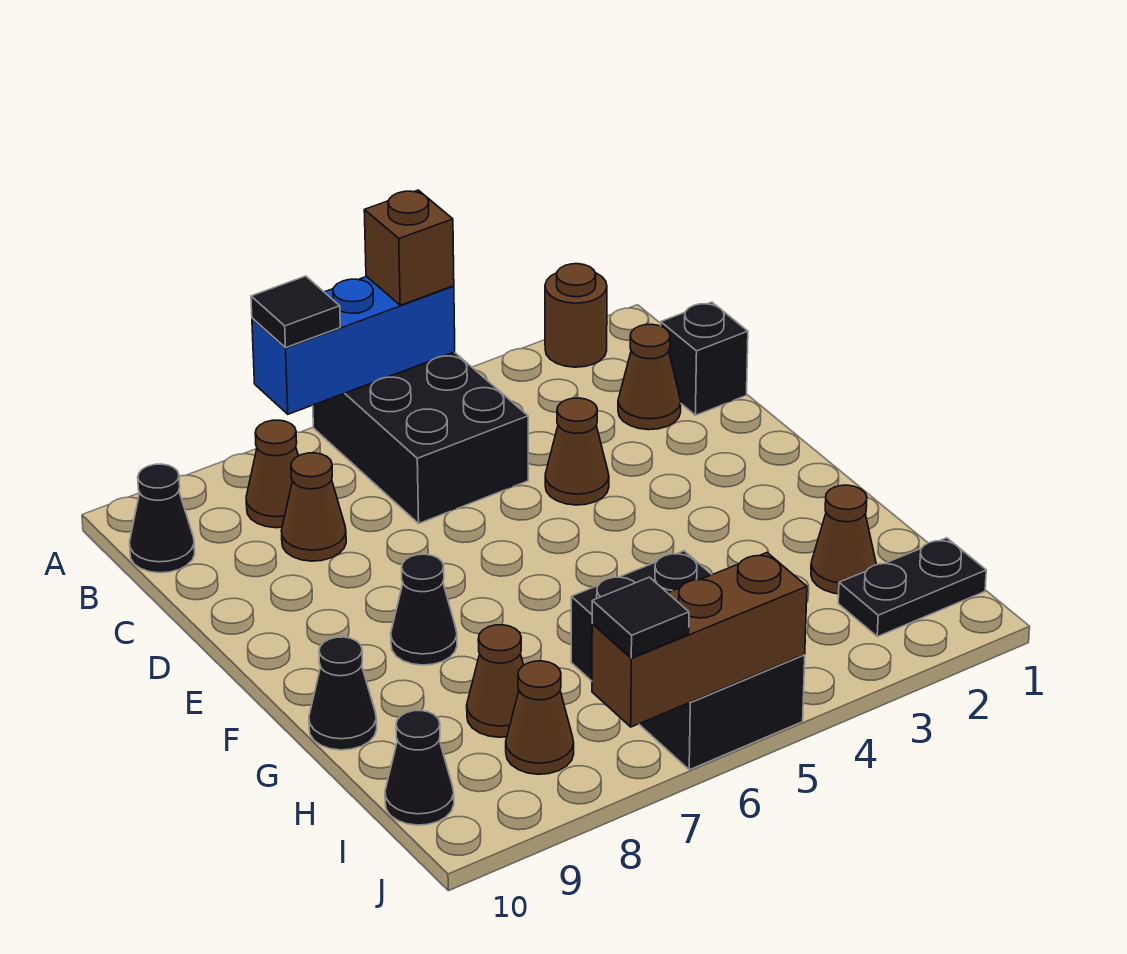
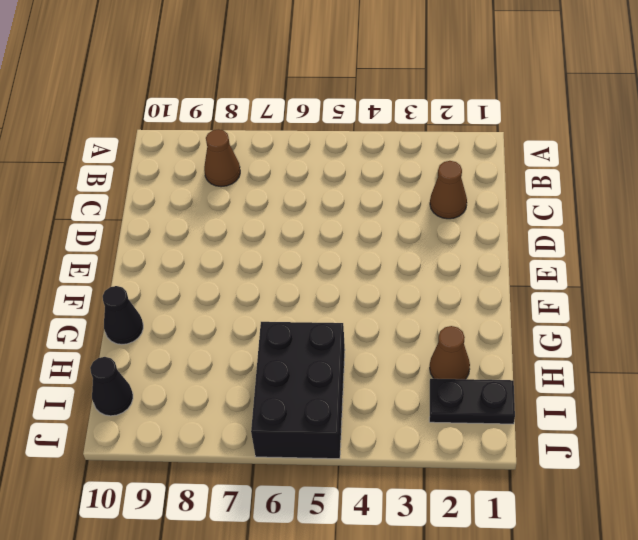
none -> brown 1x1 round brick [545,264,607,367]
none -> black 2x3 brick [313,352,528,523]
none -> black 1x1 cone [130,464,195,573]

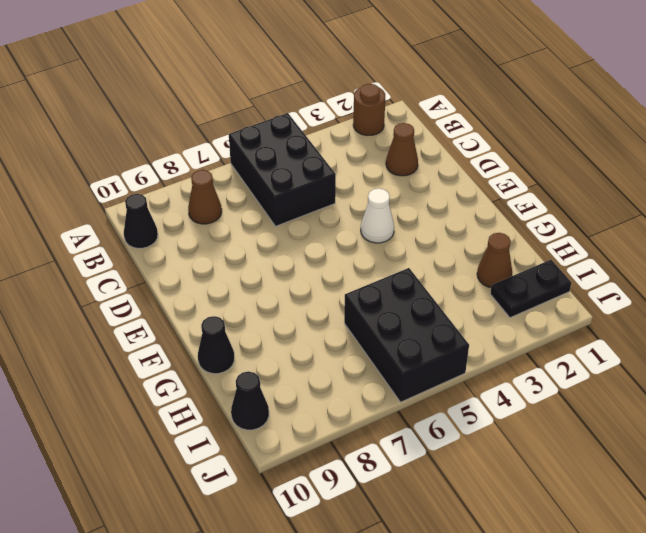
white 1x1 cone [361,188,394,243] -> none
none -> black 1x1 brick [661,302,748,415]
none -> brown 1x1 cone [281,453,346,561]
none -> brown 1x1 cone [545,398,609,505]

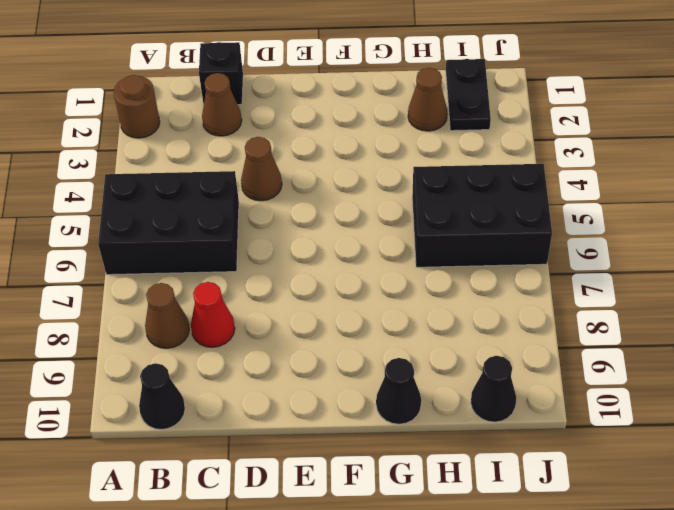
red 1x1 cone [191,282,235,347] -> brown 1x1 cone [281,453,346,561]
none -> black 1x1 cone [391,554,457,665]
none -> brown 1x1 cone [467,625,524,737]
none -> brown 1x1 cone [506,661,574,774]

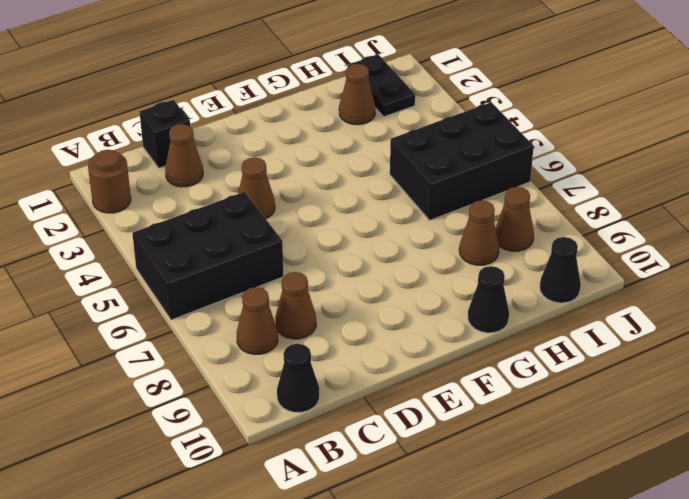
none -> black 1x1 cone [391,554,457,665]
none -> blue 1x3 brick [252,276,455,414]
none -> brown 1x3 brick [592,553,807,727]

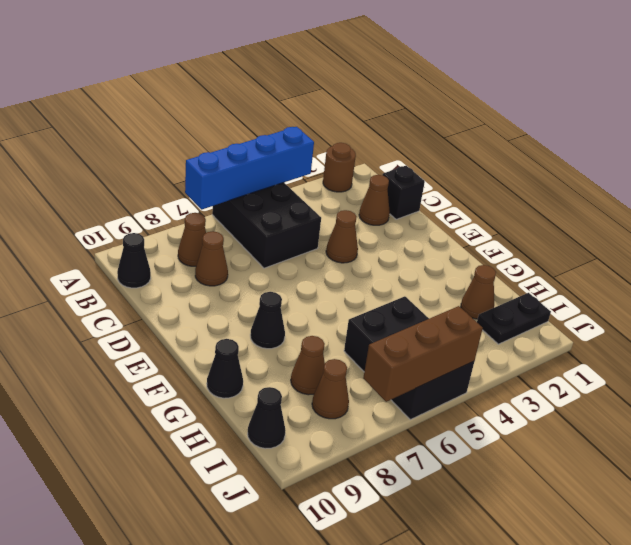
blue 1x4 brick [185,127,314,210] -> blue 1x3 brick [252,276,455,414]
none -> brown 1x1 brick [364,190,454,305]
none -> black 1x1 tile [251,276,340,348]
none -> black 1x1 tile [592,577,689,658]

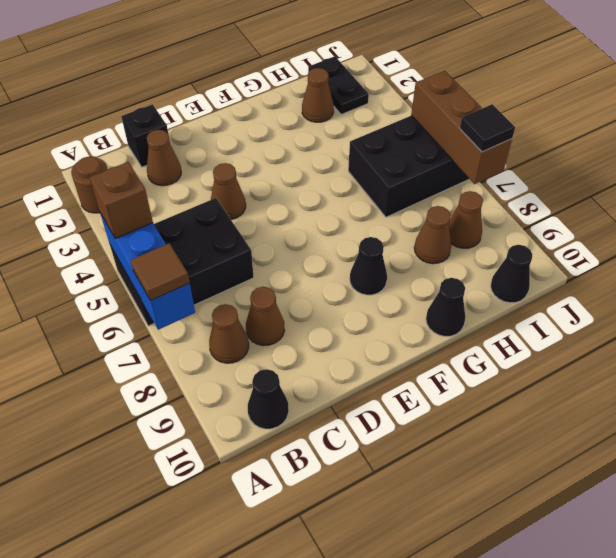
brown 1x1 tile [130,243,190,301] -> black 1x1 tile [251,276,340,348]

